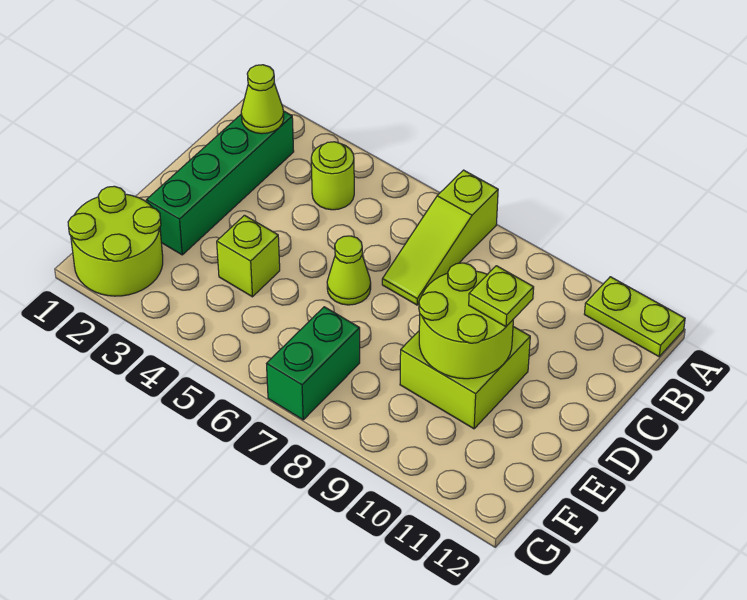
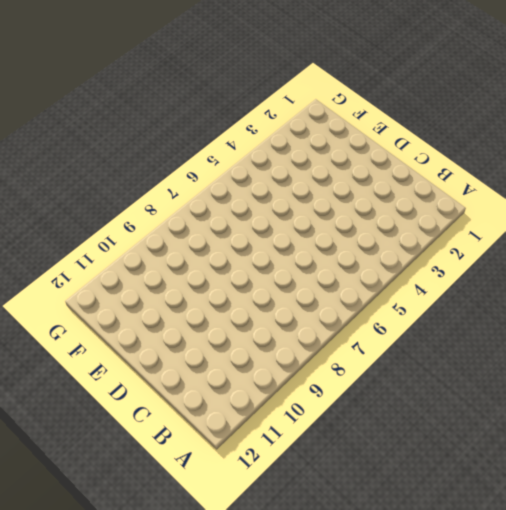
none -> lime 1x3 slope [382,170,498,305]
none -> lime 1x2 plate [585,277,685,356]
none -> green 1x4 brick [146,111,294,255]

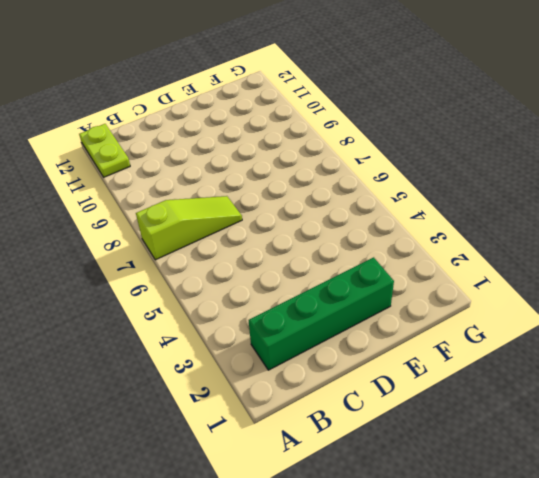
none -> lime 1x1 round brick [311,142,354,210]
none -> lime 1x1 cone [327,236,371,305]
none -> lime 2x2 brick [400,327,530,429]

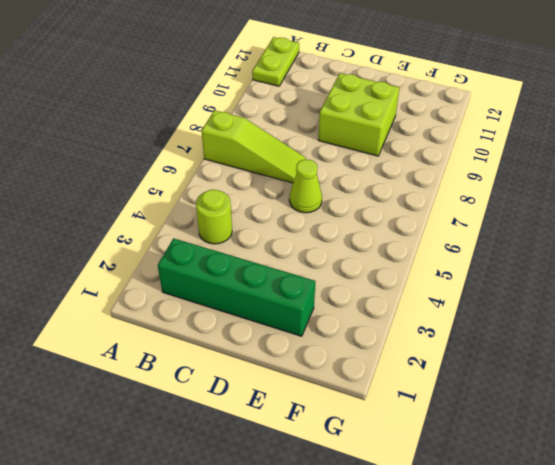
none -> lime 1x1 brick [217,215,280,297]
none -> lime 2x2 round brick [68,186,163,296]
none -> green 1x2 brick [267,307,360,420]

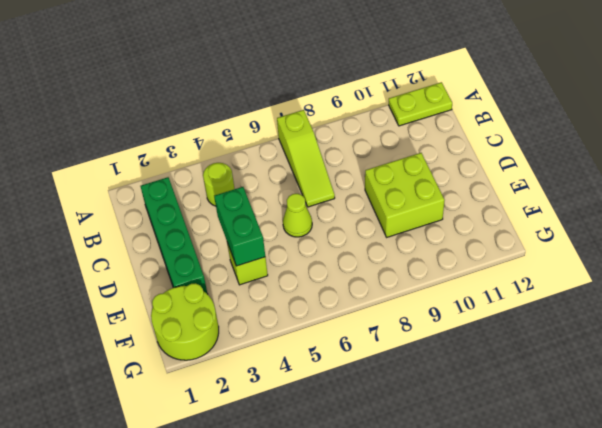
green 1x2 brick [214,187,265,266] -> green 1x2 brick moved to [267,307,360,420]
none -> lime 1x1 cone [241,65,284,134]
none -> lime 2x2 round brick [419,263,513,379]
none -> lime 1x1 plate [469,266,534,327]

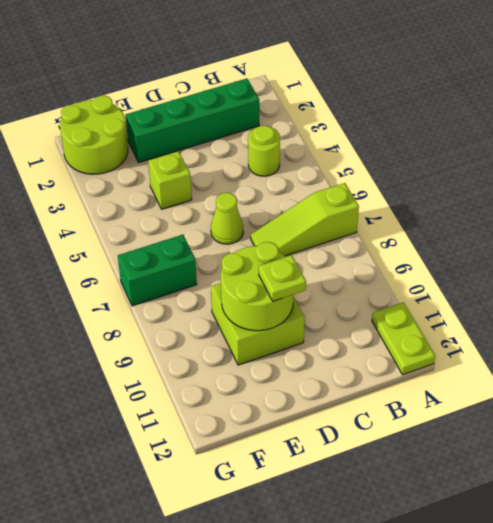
none -> lime 1x1 cone [241,65,284,134]

